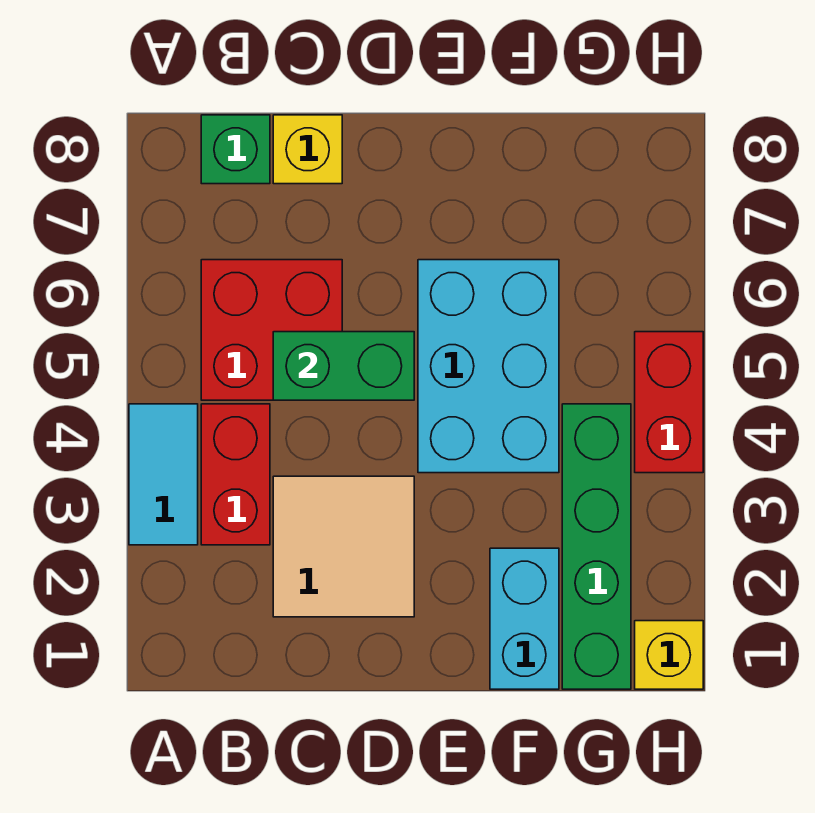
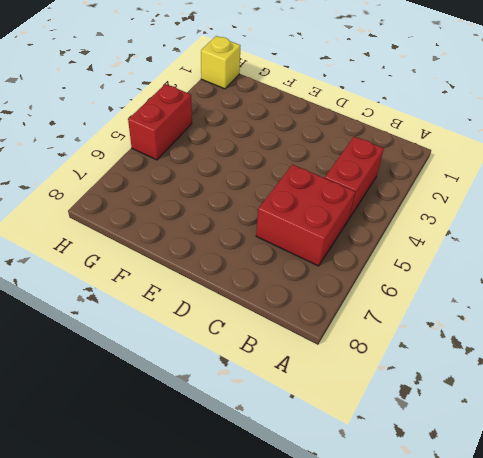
none -> cyan 1x2 tile [129,404,198,545]
none -> green 1x1 brick [201,115,270,184]
none -> tan 2x2 tile [273,476,414,617]

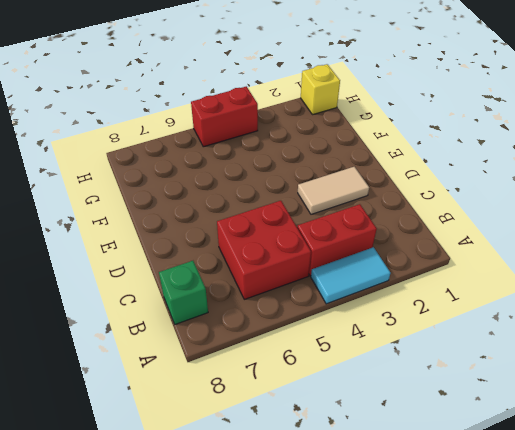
tan 1x2 tile [298,167,369,214] -> tan 2x2 tile [273,476,414,617]
none -> yellow 1x1 brick [273,115,342,184]
none -> cyan 2x3 brick [418,260,559,473]
none -> cyan 1x2 brick [490,548,559,689]

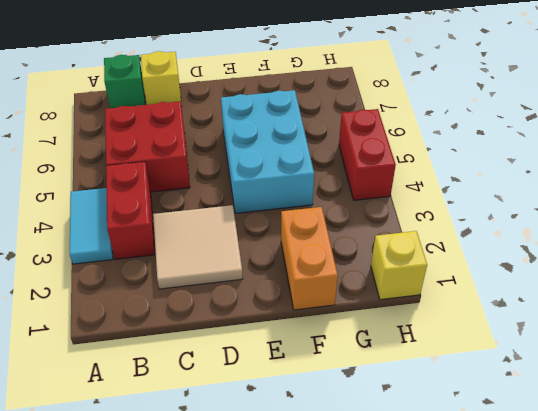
orange 1x2 brick [281,207,338,310] -> cyan 1x2 brick [490,548,559,689]
none -> green 1x4 brick [562,404,631,689]
none -> green 1x2 brick [273,332,414,400]

